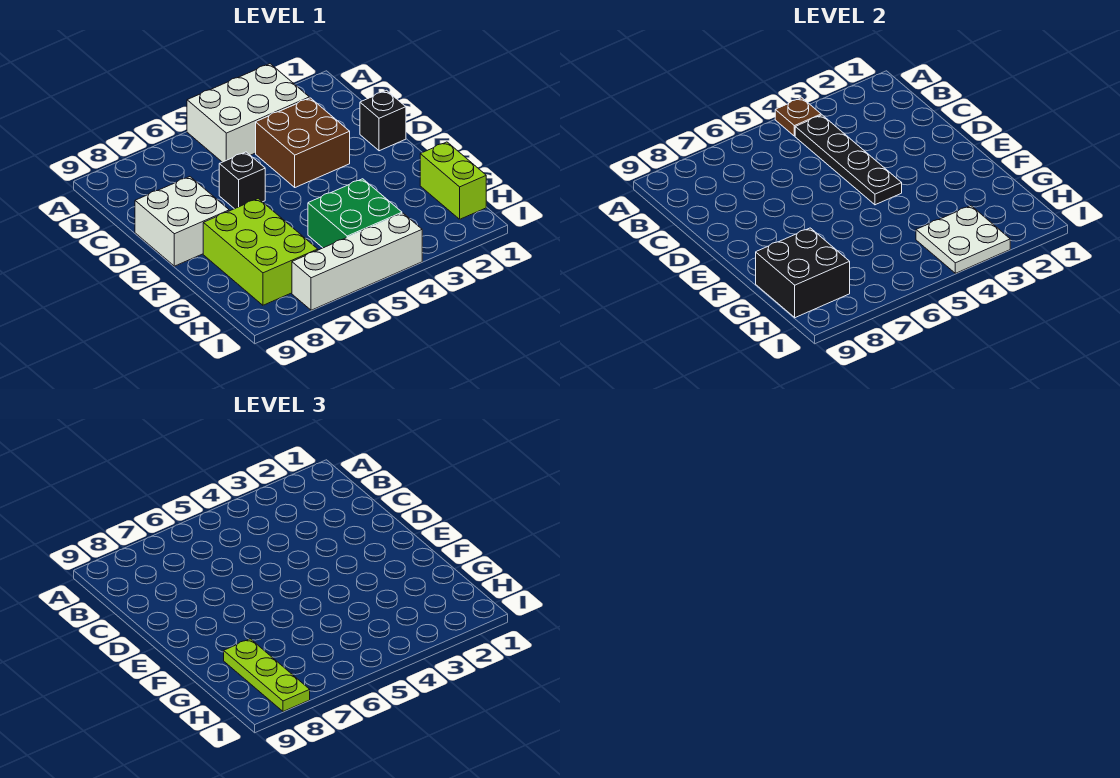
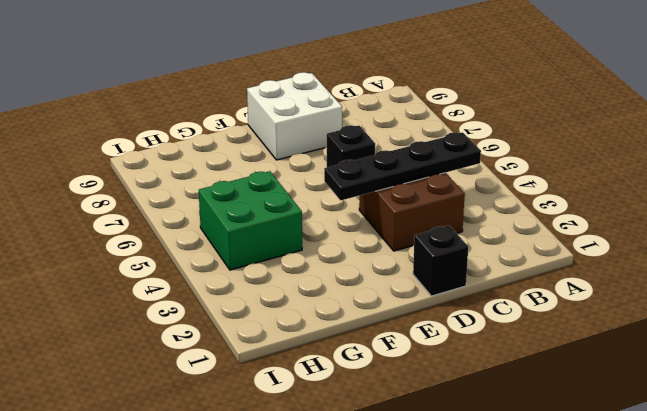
none -> white 2x3 brick [187,64,309,162]
none -> lime 2x3 brick [203,199,318,305]
none -> lime 1x2 brick [420,142,486,219]

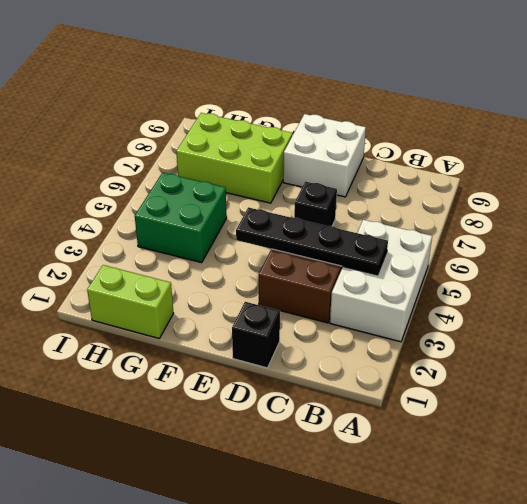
none -> white 1x4 brick [292,213,422,310]
none -> brown 1x1 plate [775,98,821,136]
none -> black 2x2 brick [756,228,850,318]

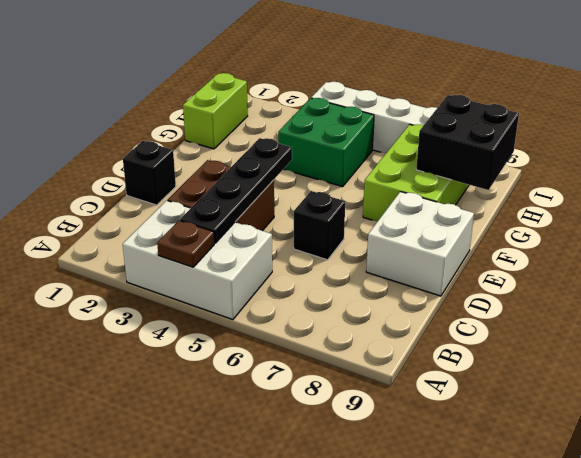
none -> white 2x2 plate [916,206,1010,273]
none -> lime 1x3 plate [224,639,310,712]

